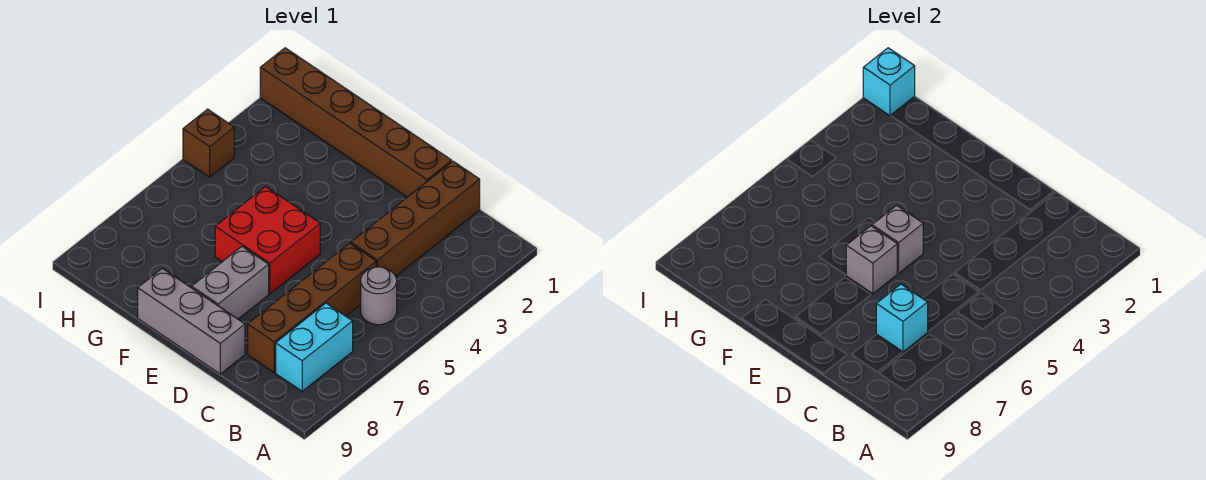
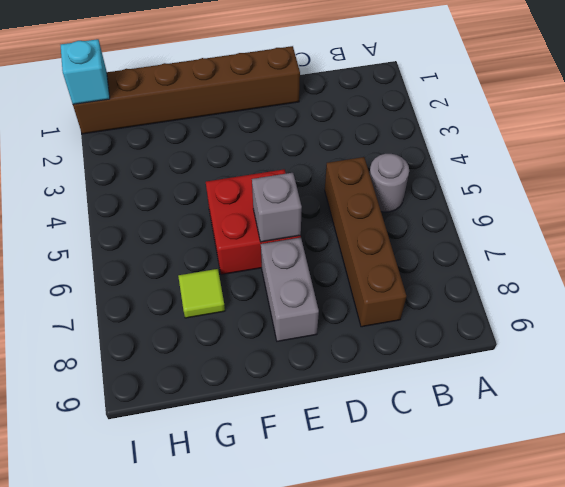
lime 1x1 tile [178,269,225,318] -> none
none -> cyan 1x2 brick [276,303,353,391]
none -> brown 1x4 brick [351,161,480,276]
none -> grey 1x3 brick [138,268,245,374]

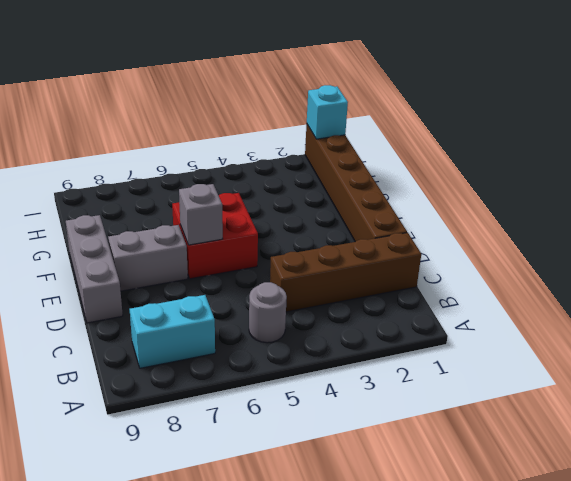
none -> brown 1x4 brick [248,243,376,372]
none -> brown 1x1 brick [183,109,234,177]
none -> cyan 1x1 brick [876,284,928,352]

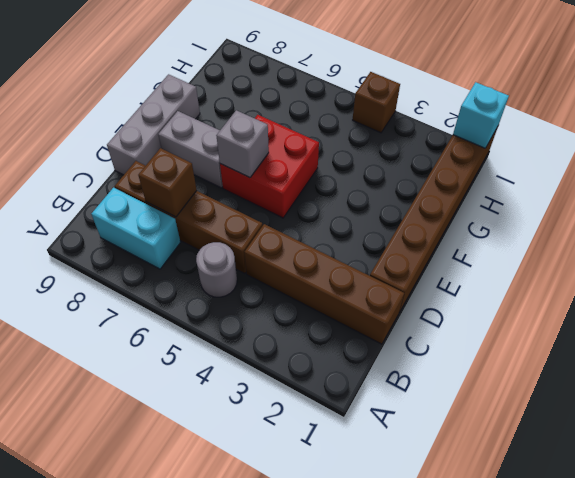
brown 1x1 brick [138,148,197,217] -> cyan 1x1 brick [876,284,928,352]
none -> grey 1x1 brick [872,205,923,273]

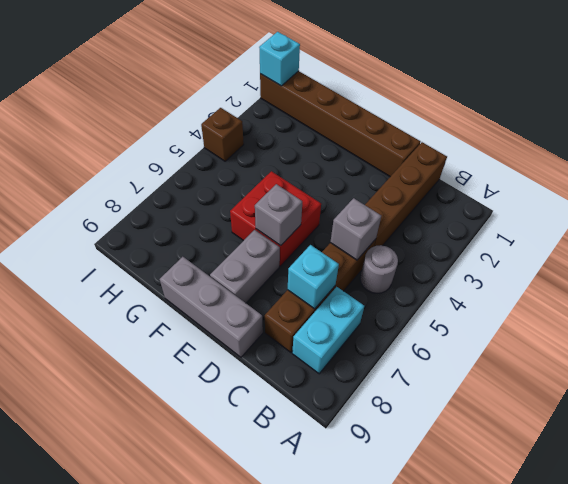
grey 1x1 brick [330,198,381,260] -> grey 1x1 brick moved to [872,205,923,273]

